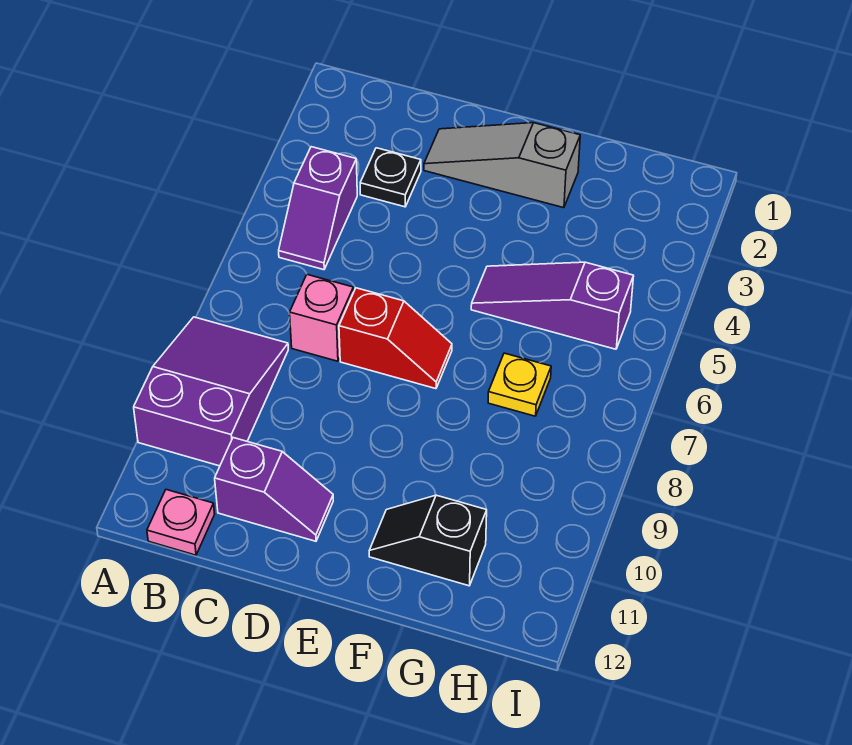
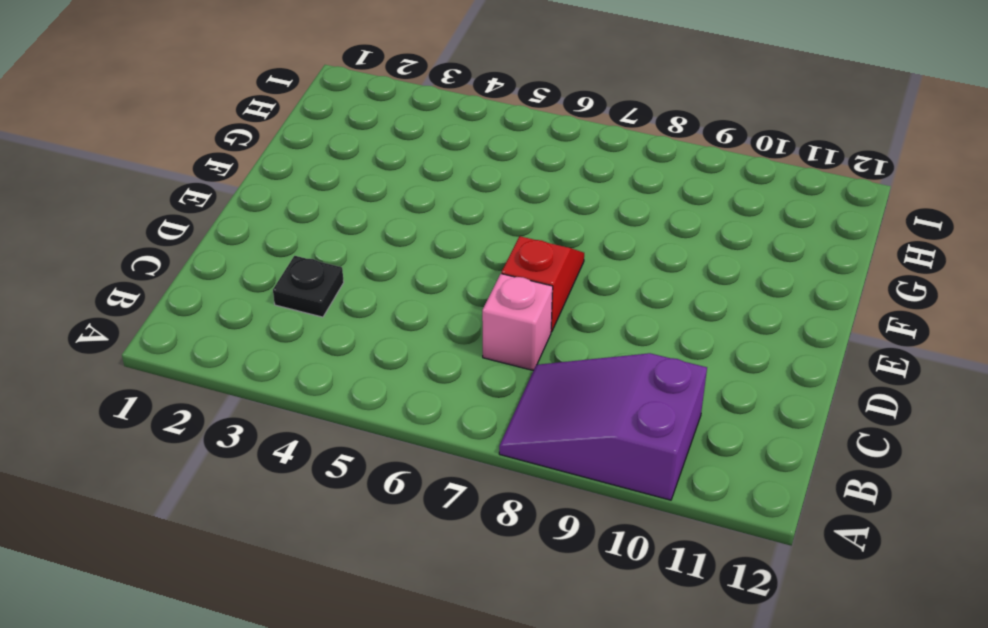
none -> purple 1x2 slope [279,147,357,270]
none -> pink 1x1 plate [147,490,215,555]

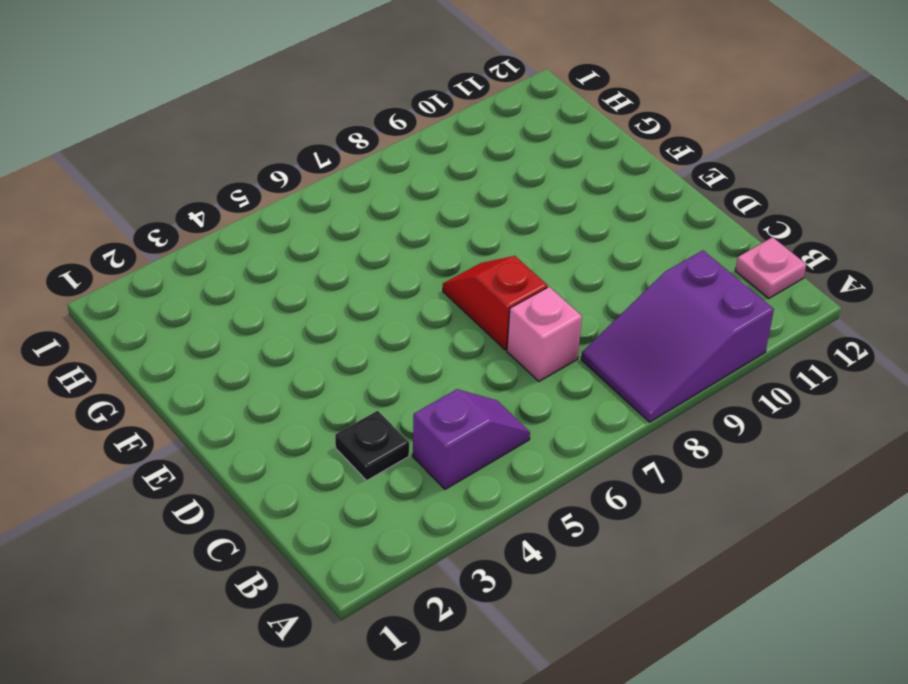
none -> purple 1x2 slope [215,438,333,541]
none -> grey 1x3 slope [424,123,580,208]

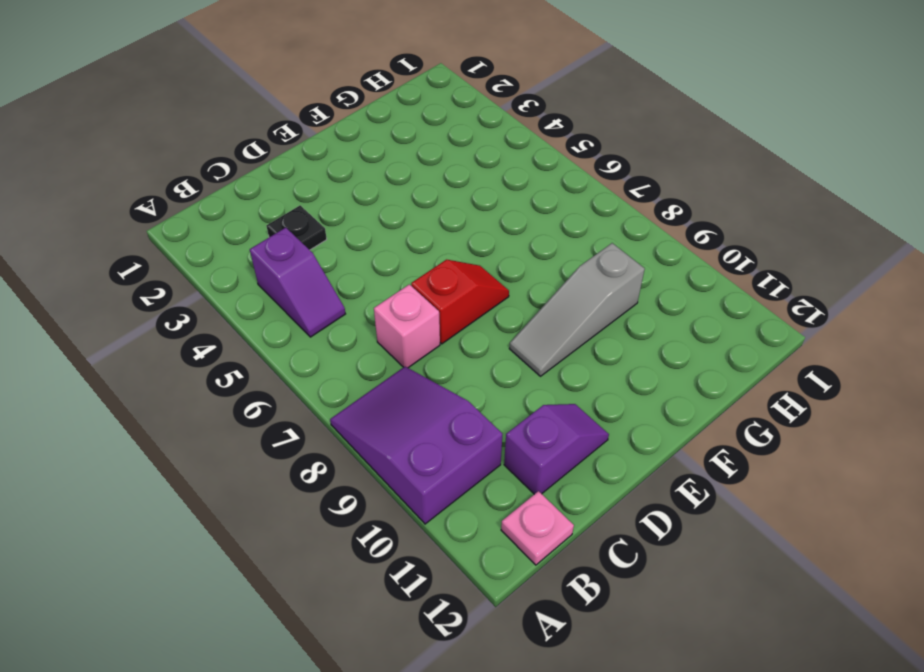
grey 1x3 slope [509,243,645,376] -> grey 1x3 slope moved to [424,123,580,208]
none -> purple 1x3 slope [471,262,634,349]
none -> black 1x2 slope [369,495,487,586]

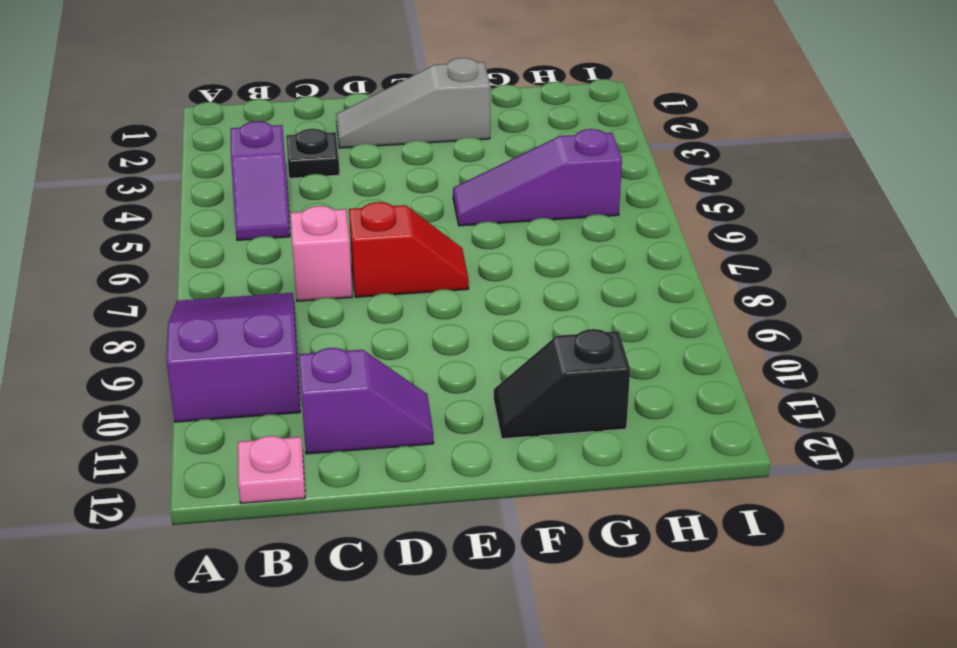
none -> yellow 1x1 plate [488,353,551,416]

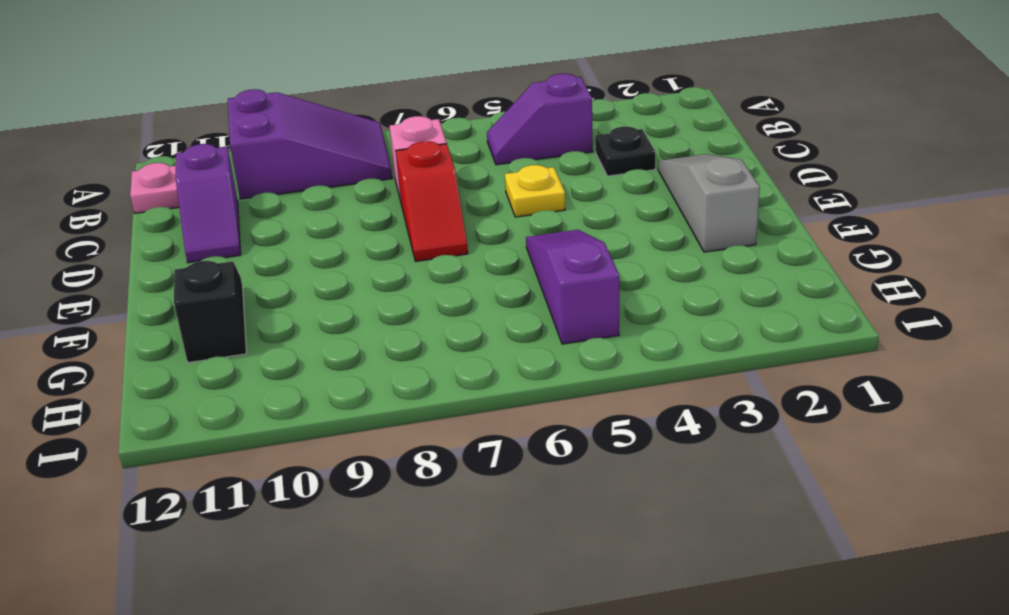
yellow 1x1 plate [505,165,565,217] -> yellow 1x1 plate moved to [488,353,551,416]

